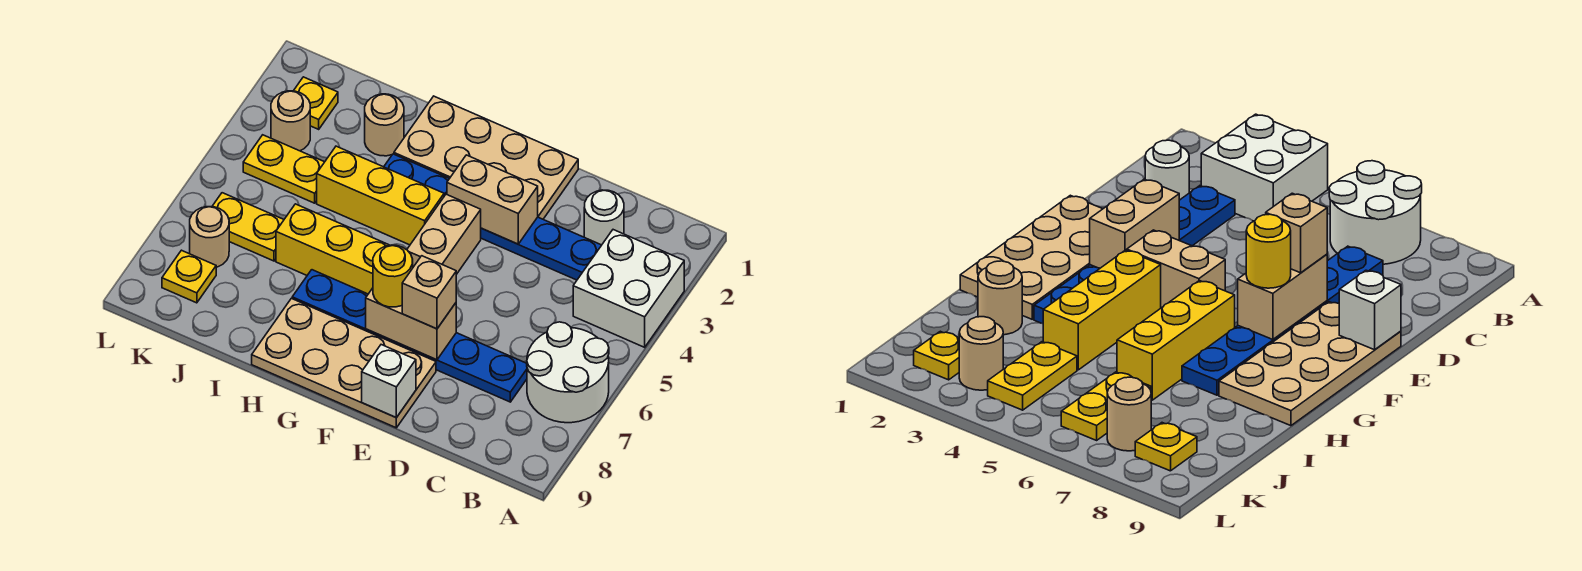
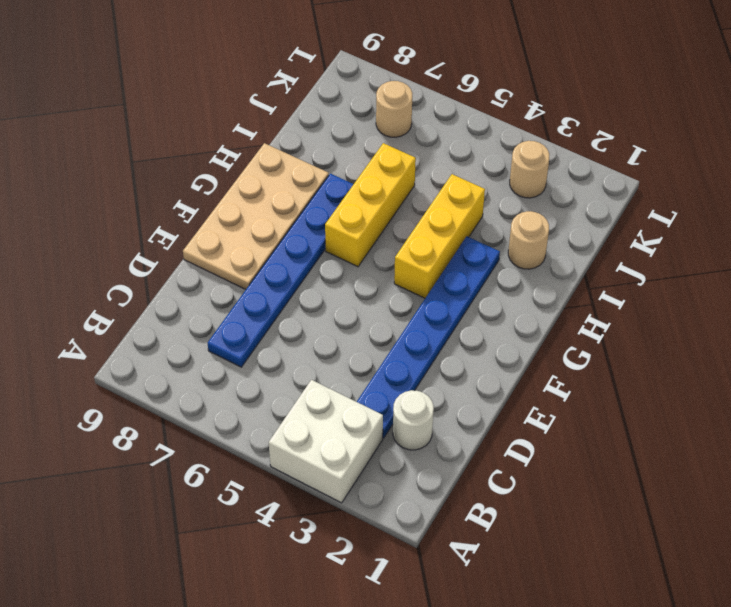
none -> white 2x2 round brick [527,322,609,423]
none -> tan 2x4 plate [394,96,578,219]
none -> tan 1x2 brick [407,194,481,274]

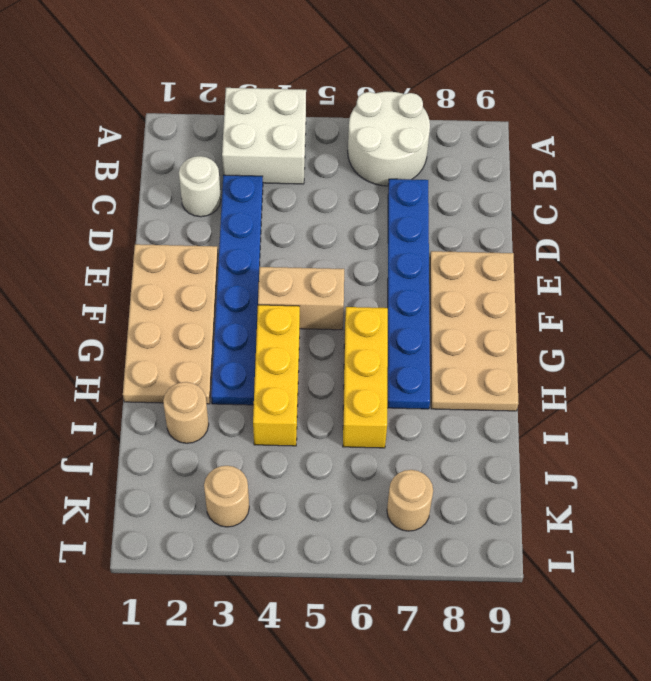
none -> yellow 1x2 plate [243,135,324,203]
none -> yellow 1x2 plate [212,193,284,261]
none -> yellow 1x1 plate [294,77,338,129]

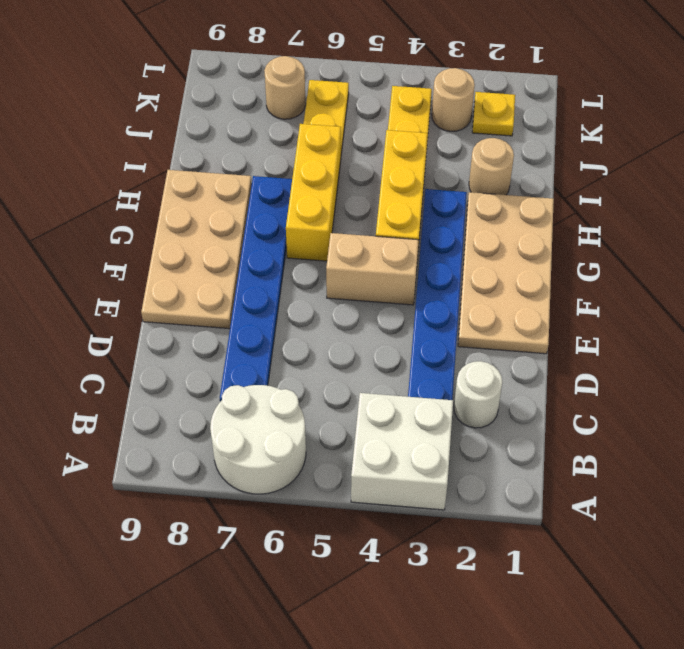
none -> yellow 1x1 plate [162,250,216,303]
none -> tan 1x2 brick [447,155,538,244]
none -> tan 1x2 brick [366,288,456,360]

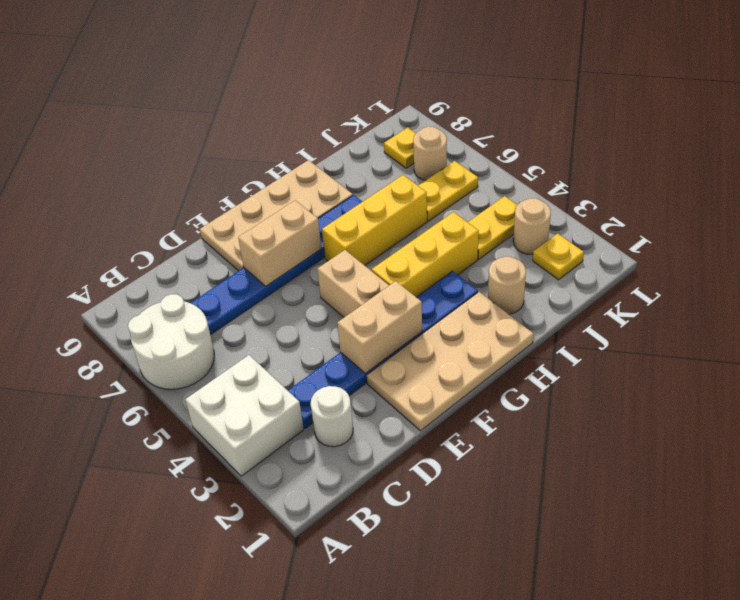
none -> white 1x1 brick [362,345,416,418]
none -> tan 1x1 brick [402,256,456,329]
none -> yellow 1x1 round brick [373,245,413,307]

